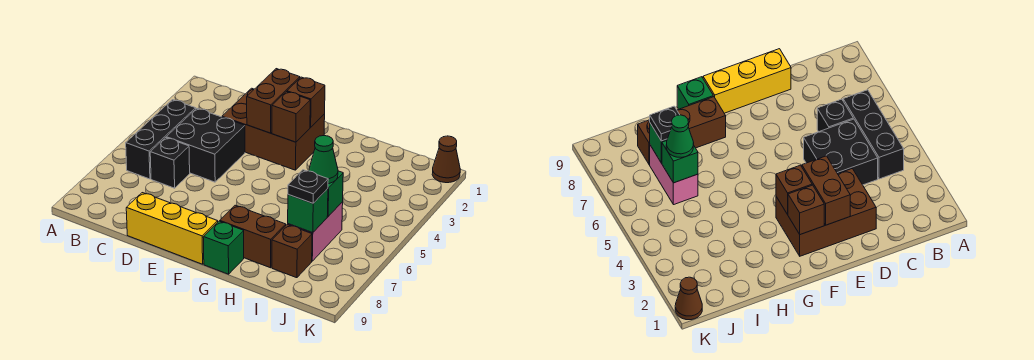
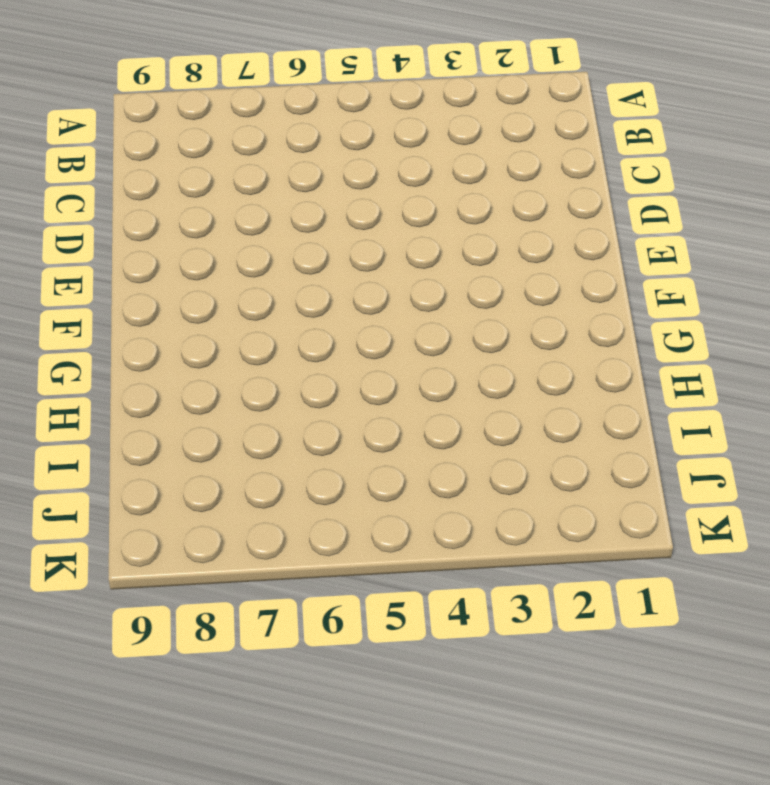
none -> black 1x3 brick [126,100,196,179]
none -> black 2x2 brick [166,108,245,182]
none -> black 1x1 brick [150,138,190,188]

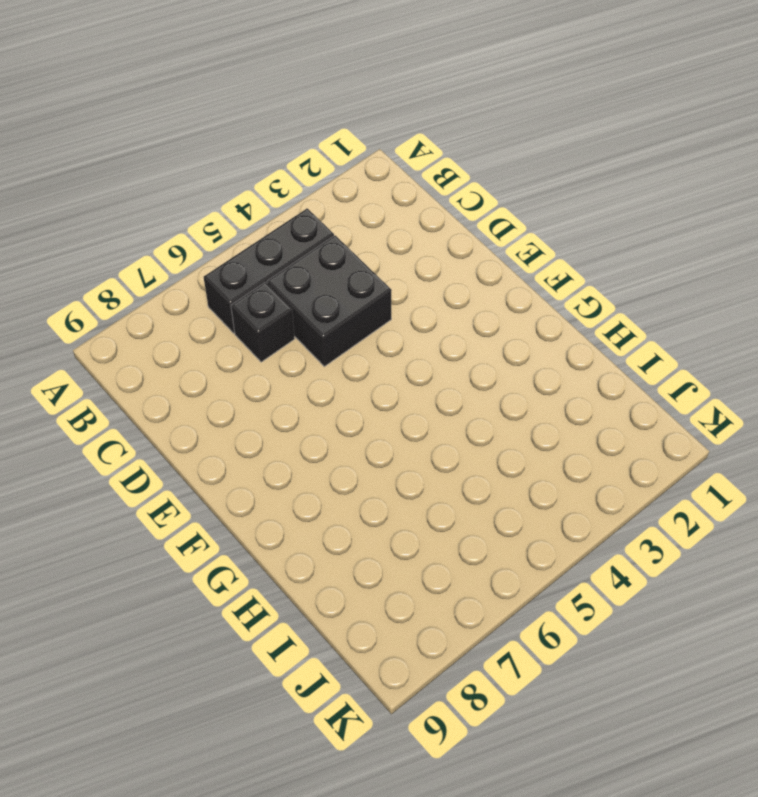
none -> brown 2x3 brick [222,88,325,170]
none -> yellow 1x3 brick [126,193,218,264]
none -> brown 1x2 brick [220,205,286,268]

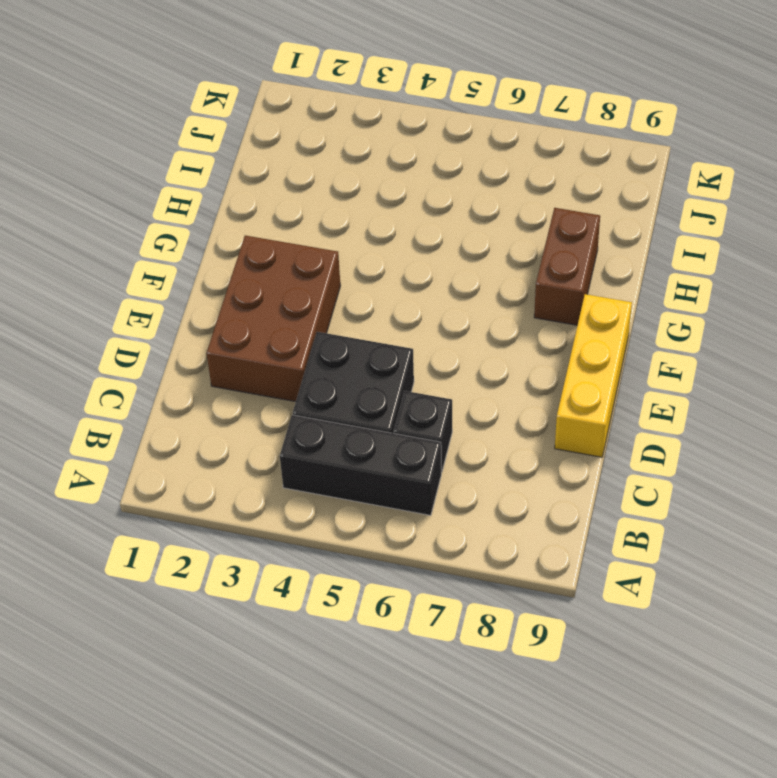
none -> green 1x1 brick [203,221,244,274]
none -> pink 1x2 brick [288,202,343,261]
none -> brown 1x1 brick [272,225,312,278]

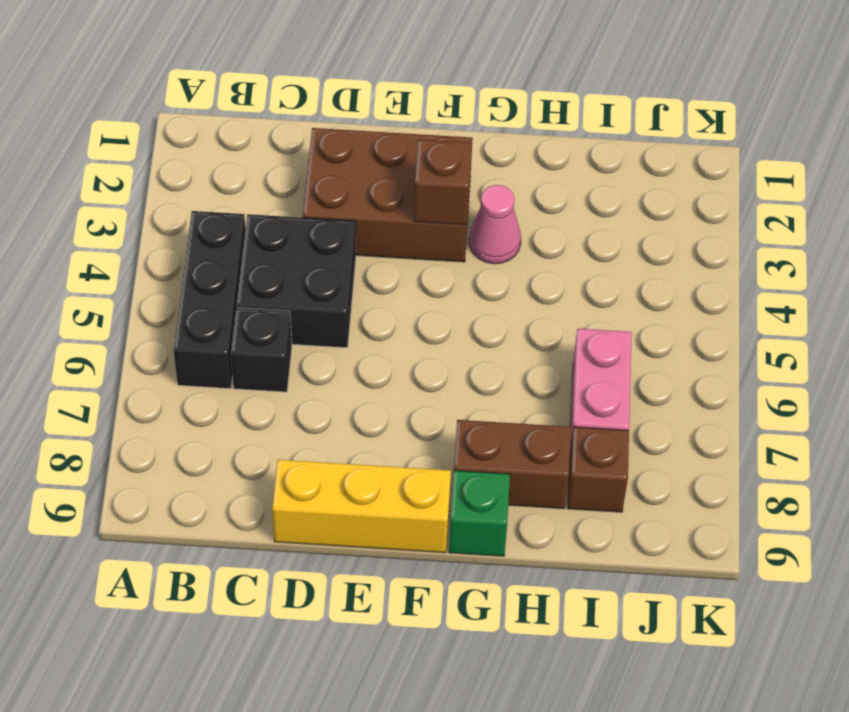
pink 1x1 cone [469,185,521,264] -> none
none -> brown 1x1 cone [432,136,460,183]
none -> brown 1x2 brick [247,69,300,133]
none -> brown 1x1 brick [287,77,325,127]

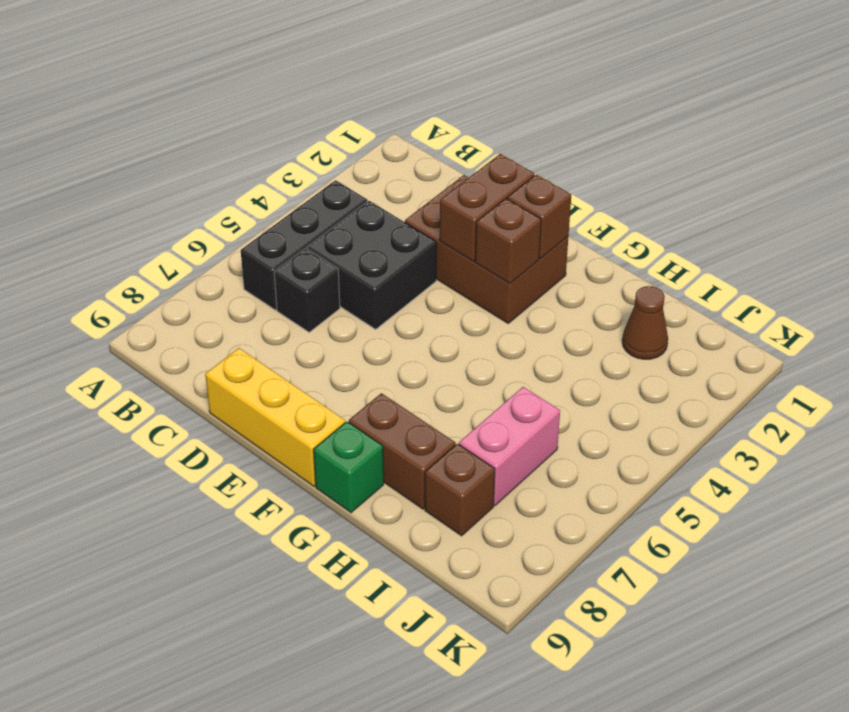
brown 1x1 cone [622,286,668,359] -> brown 1x1 cone moved to [432,136,460,183]
none -> green 1x1 brick [328,171,343,216]
none -> green 1x1 brick [288,189,328,233]
none -> green 1x1 cone [309,136,338,184]

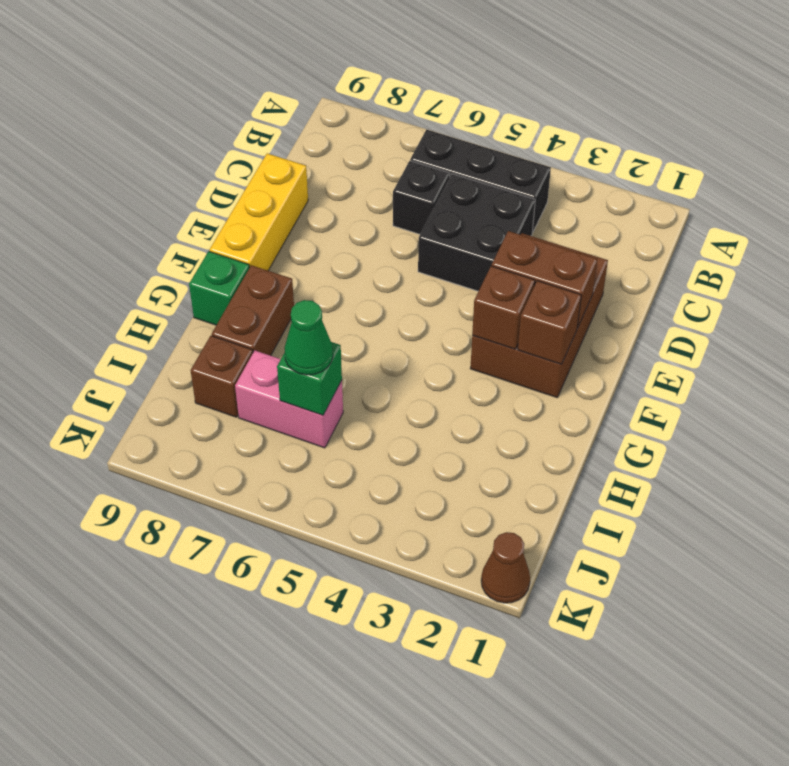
none -> green 1x1 brick [288,189,328,233]
none -> black 1x1 plate [288,170,328,203]

